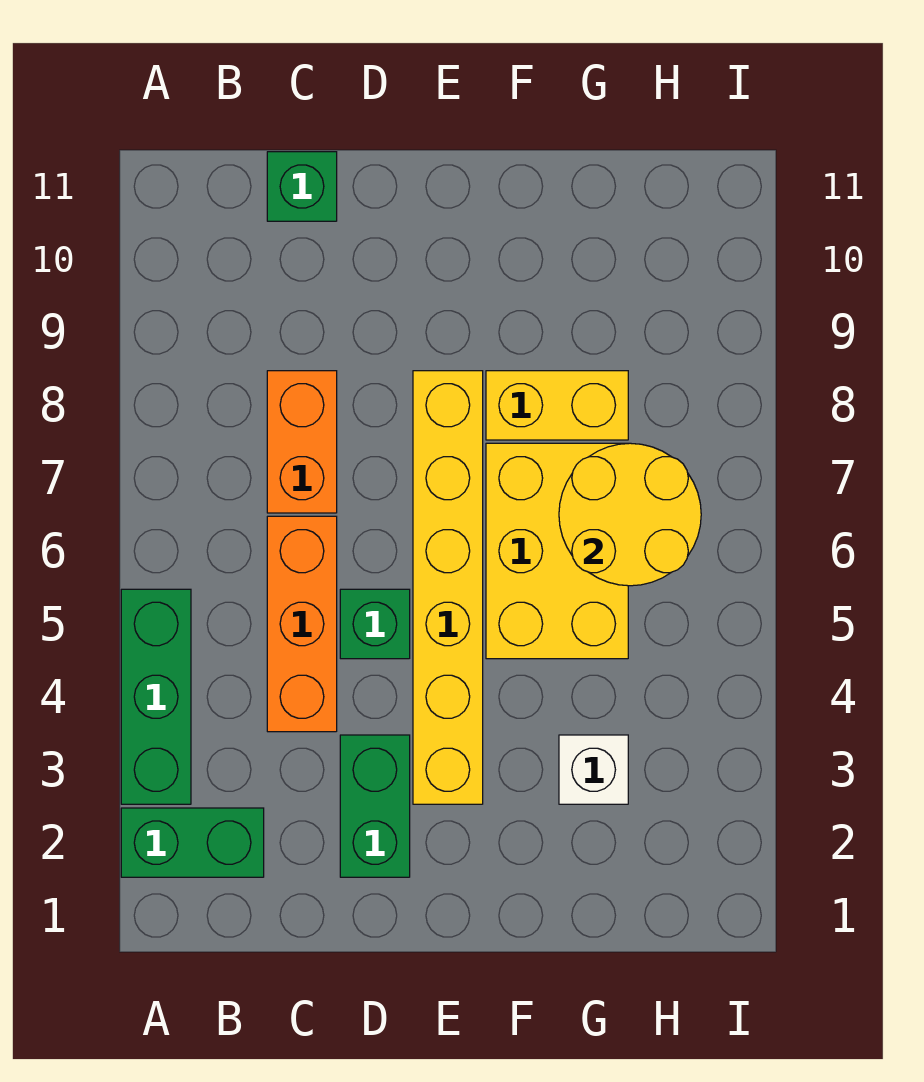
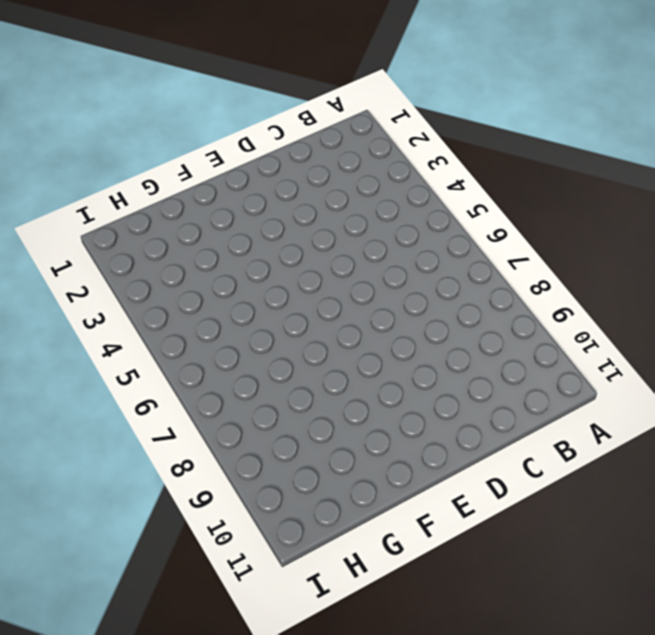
none -> green 1x2 brick [121,808,264,877]
none -> green 1x3 brick [121,589,191,804]
none -> orange 1x3 brick [267,516,337,732]

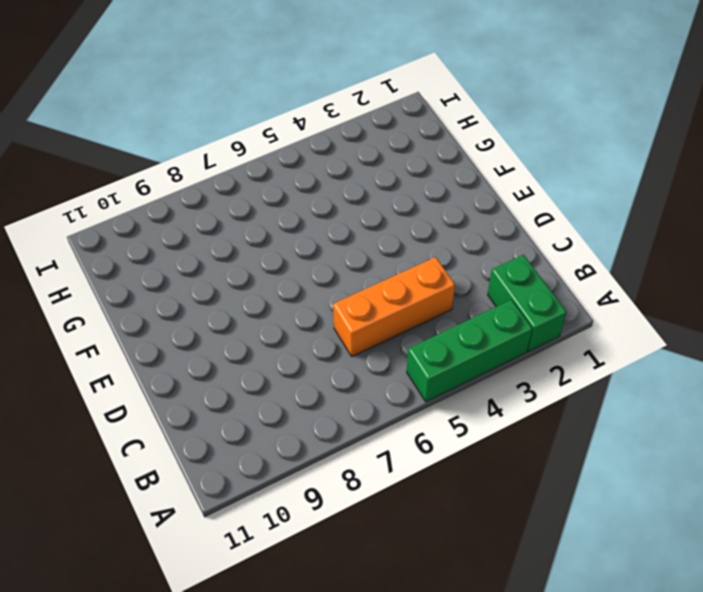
none -> orange 1x2 brick [267,371,337,513]
none -> green 1x1 brick [267,152,337,221]
none -> green 1x2 brick [340,735,410,877]

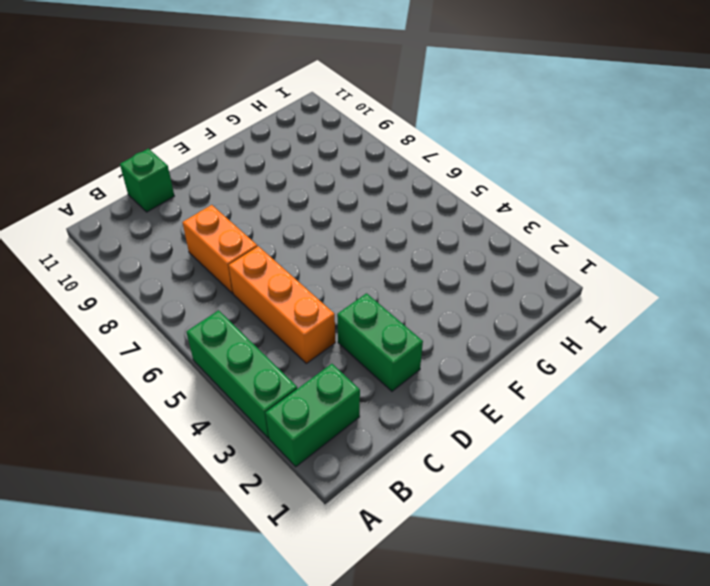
none -> green 1x1 brick [340,589,410,659]
none -> yellow 1x6 brick [413,371,483,804]
none -> yellow 2x3 brick [486,443,628,659]

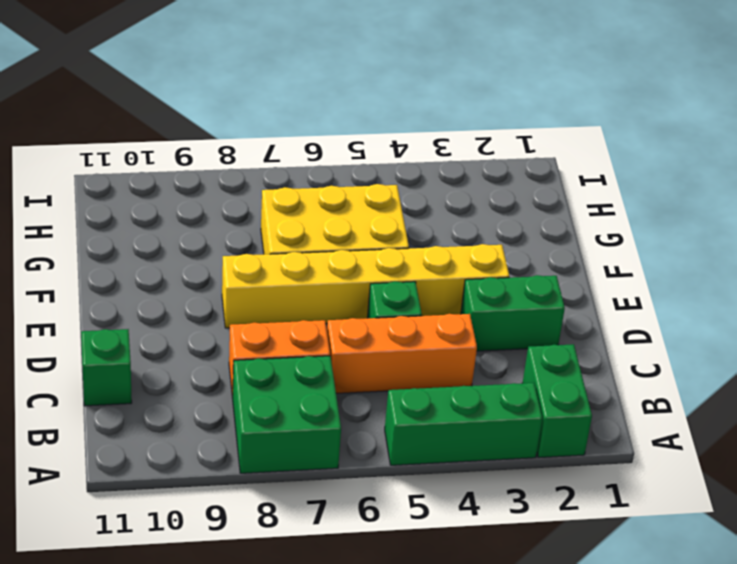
green 2x2 brick [233,356,341,473] -> none
none -> yellow 1x2 brick [486,371,628,440]
none -> white 1x1 brick [559,735,628,804]
none -> yellow 2x2 round brick [559,443,701,586]

